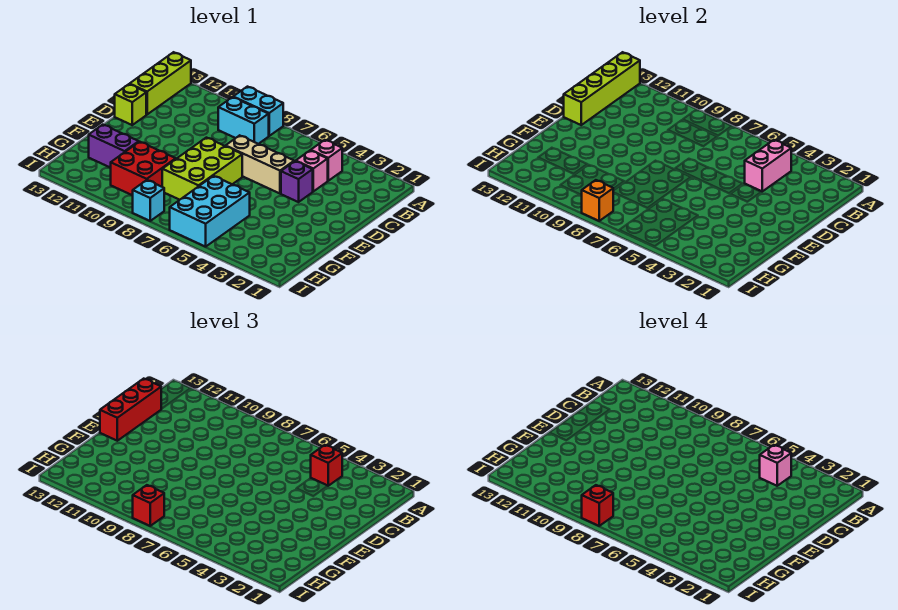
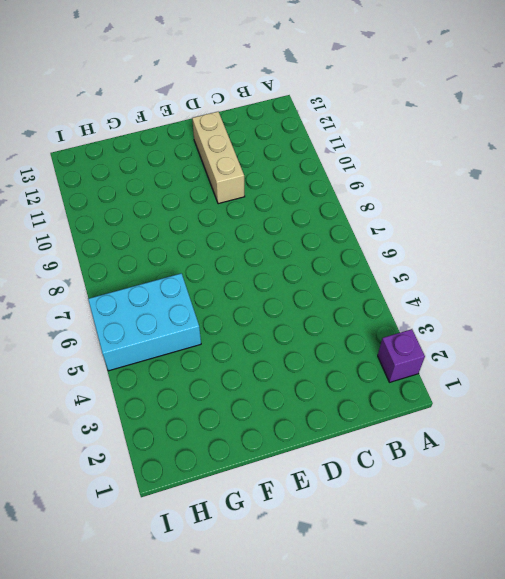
purple 1x1 brick [378,329,425,382] -> purple 1x1 brick moved to [281,161,313,202]
tan 1x3 brick [192,112,245,204] -> tan 1x3 brick moved to [226,135,294,193]
none -> cyan 1x2 brick [234,87,283,136]
none -> lime 1x3 brick [130,52,191,114]
none -> pink 1x1 brick [311,140,342,181]

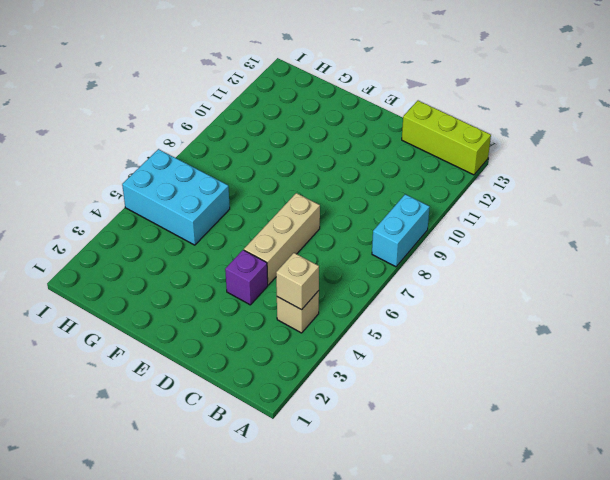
tan 1x1 brick [277,291,319,333] -> pink 1x1 brick [311,140,342,181]
tan 1x1 brick [276,253,319,310] -> pink 1x2 brick [745,140,791,191]
none -> cyan 1x2 brick [218,97,269,144]
none -> pink 1x1 brick [296,150,328,191]
none -> lime 1x1 brick [115,84,146,125]

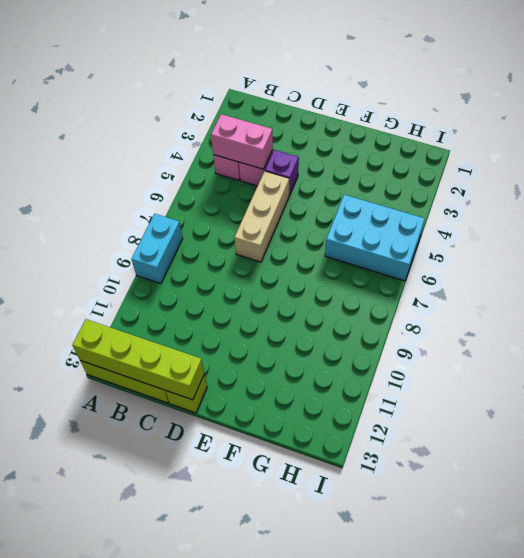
none -> cyan 1x2 brick [218,97,269,144]
none -> lime 2x3 brick [162,138,242,200]
none -> red 2x2 brick [111,142,176,195]

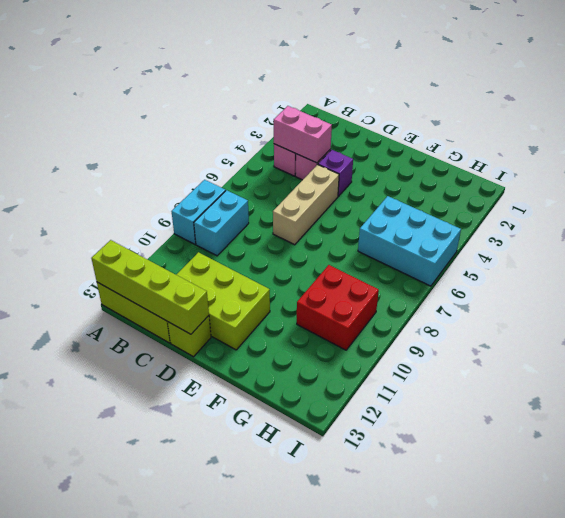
lime 2x3 brick [176,252,270,350] -> lime 2x3 brick moved to [162,138,242,200]
none -> purple 1x2 brick [89,125,139,168]
none -> cyan 1x1 brick [133,180,164,221]
none -> orange 1x1 brick [582,180,613,221]

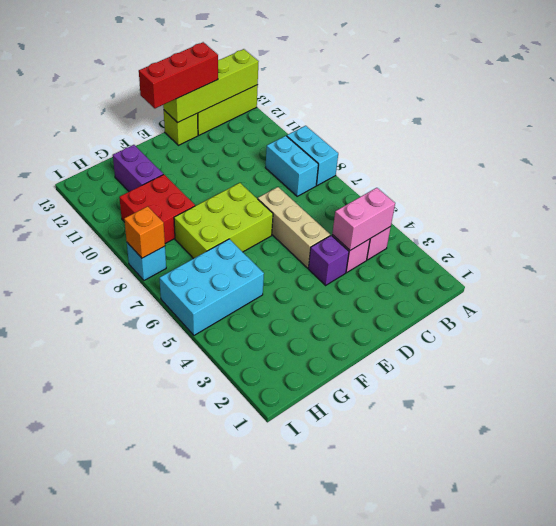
none -> red 1x1 brick [311,445,342,486]
none -> red 1x1 brick [133,485,164,526]
none -> pink 1x1 brick [760,445,791,486]

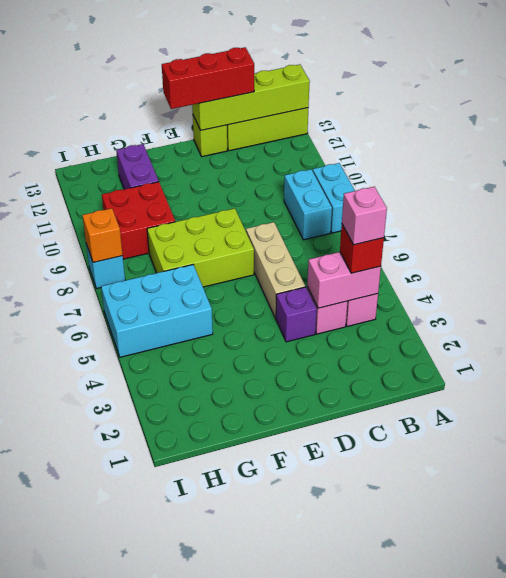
none -> red 1x1 brick [133,485,164,526]
none -> red 1x1 brick [582,485,613,526]

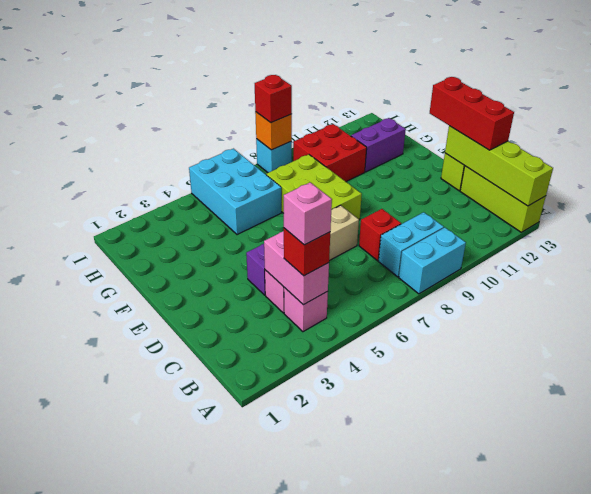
red 1x1 brick [359,209,401,261] -> red 1x1 brick moved to [582,485,613,526]

